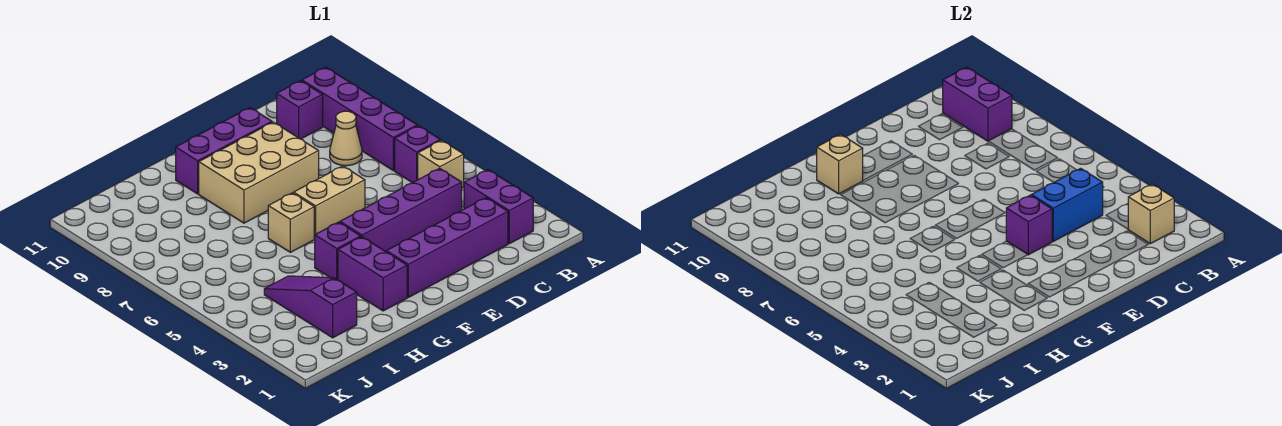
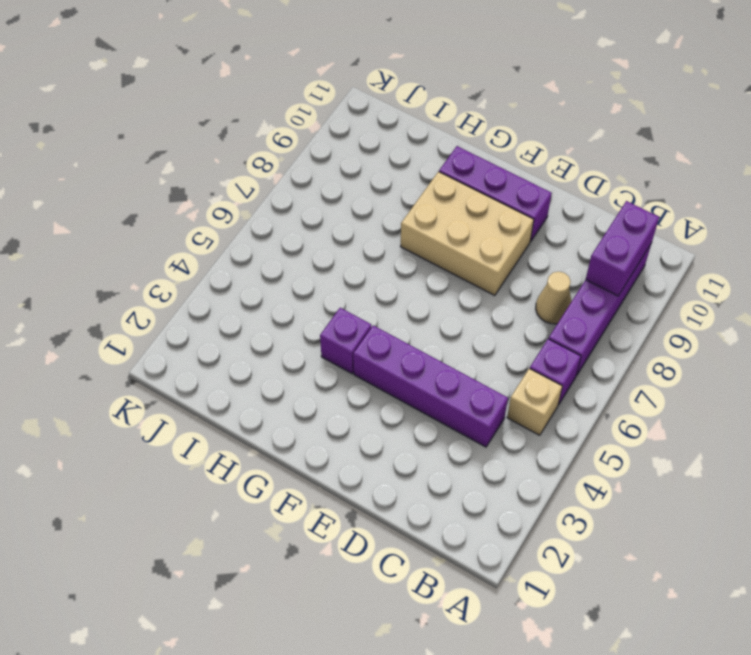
none -> purple 1x2 brick [464,170,533,244]
none -> purple 1x4 brick [386,198,508,297]
none -> purple 1x1 brick [277,81,323,139]

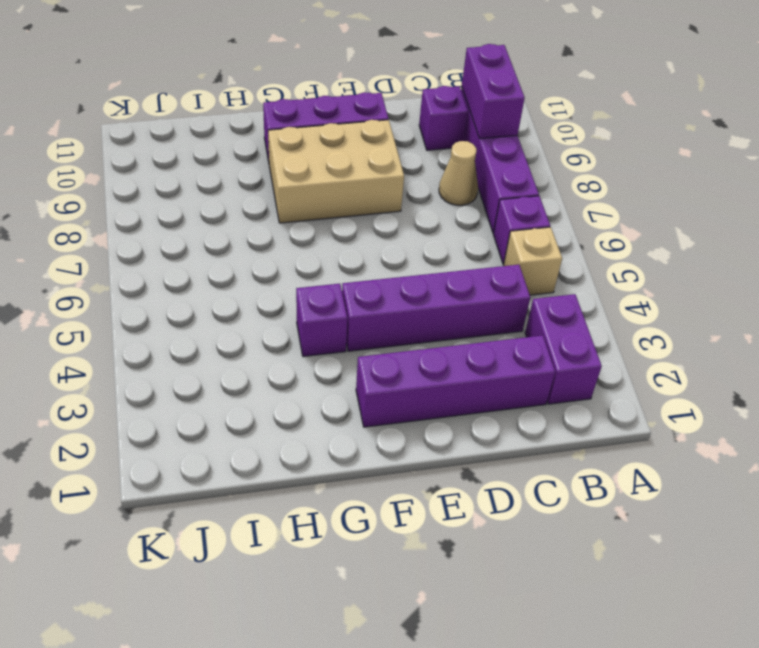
none -> tan 1x2 brick [294,166,365,238]
none -> purple 1x2 brick [338,237,407,311]
none -> tan 1x1 brick [268,193,314,252]

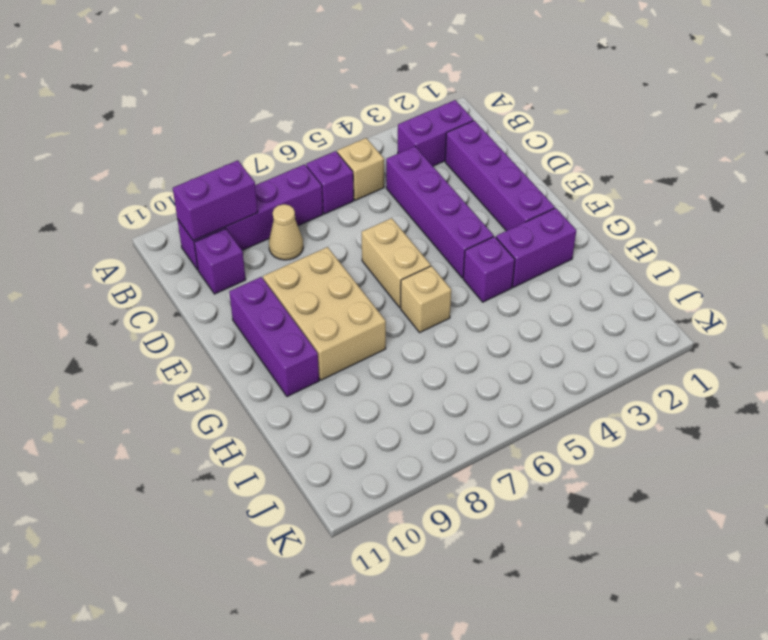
none -> purple 1x3 slope [264,276,357,338]
none -> tan 1x1 brick [1128,184,1174,244]
none -> blue 1x2 brick [1031,168,1103,241]

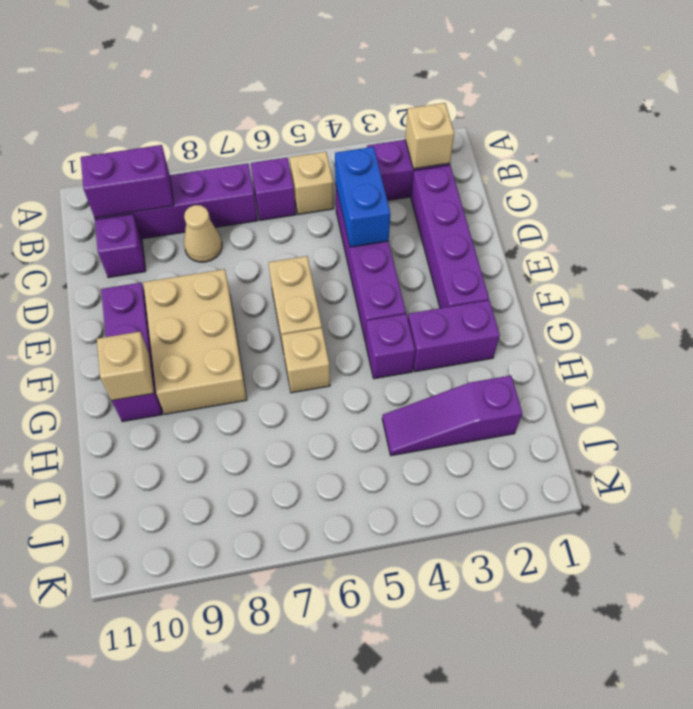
none -> purple 1x1 brick [1006,195,1052,255]

